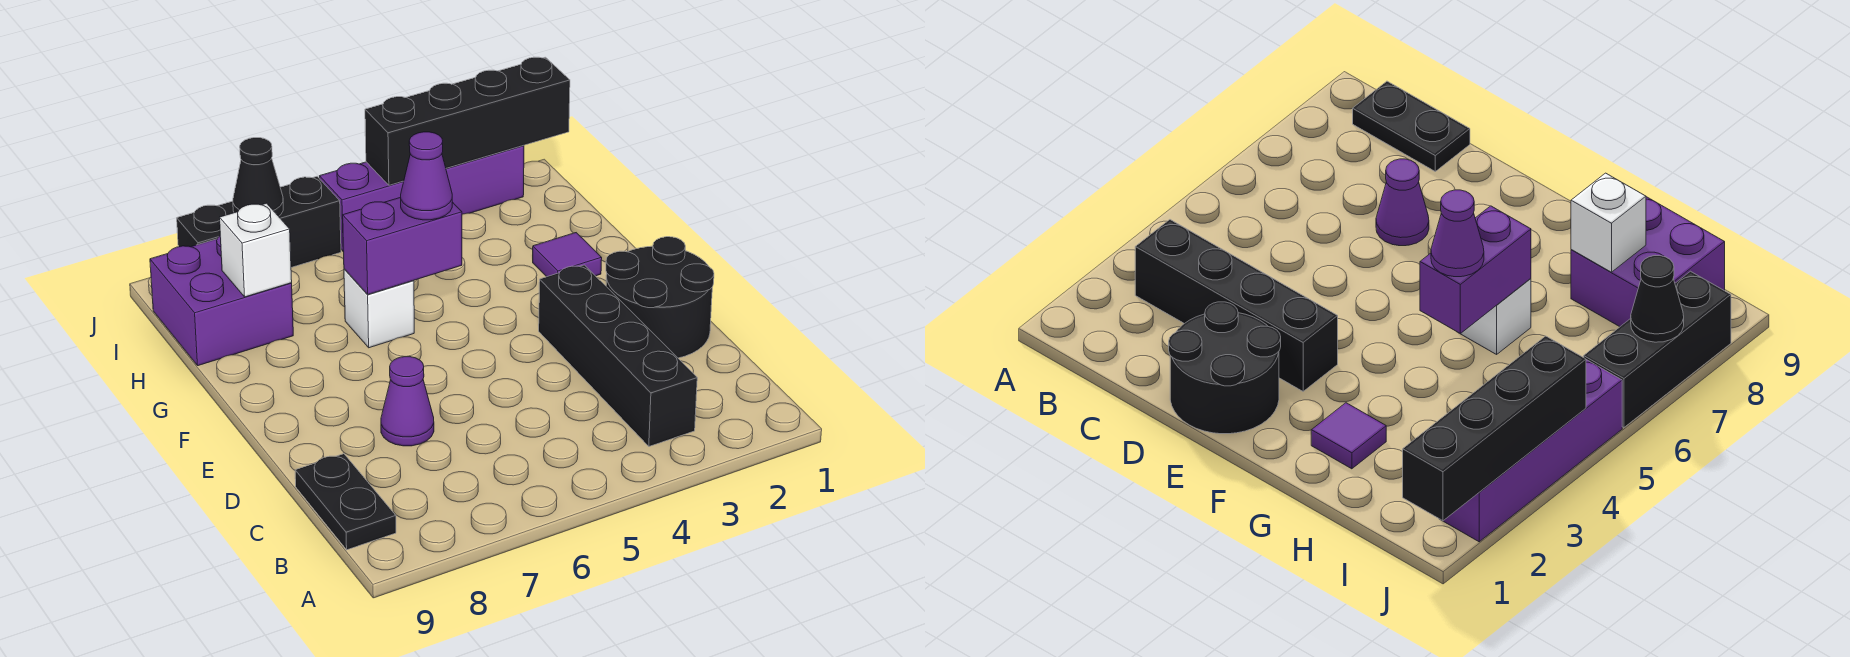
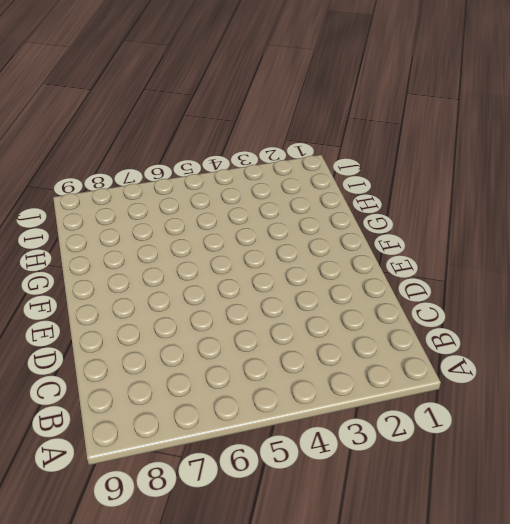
none -> black 1x4 brick [539,265,697,446]
none -> black 1x2 plate [295,454,396,550]
none -> black 2x2 round brick [606,237,714,358]

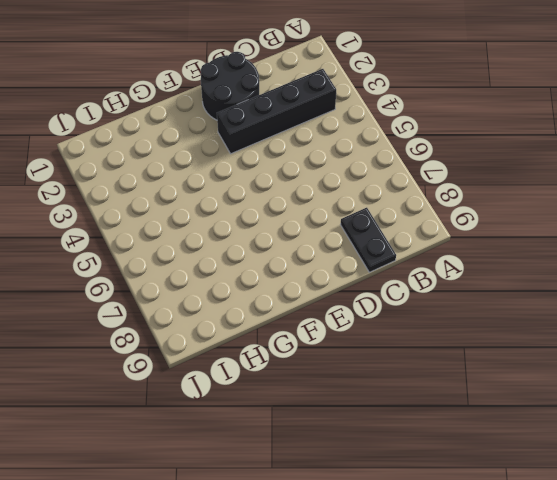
black 1x2 plate [341,208,396,272] -> black 1x2 plate turned to [295,454,396,550]
none -> purple 1x1 cone [381,357,434,446]
none -> purple 1x1 tile [533,233,602,277]
none -> white 1x1 brick [344,269,414,348]

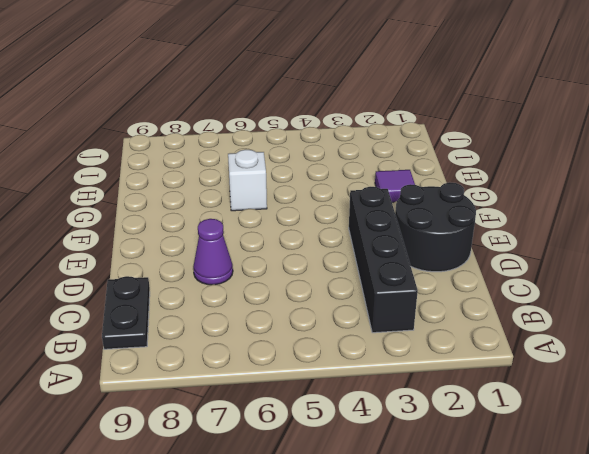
none -> purple 2x2 brick [150,236,293,366]
none -> purple 1x4 brick [320,145,524,251]
none -> black 1x3 brick [177,177,341,267]

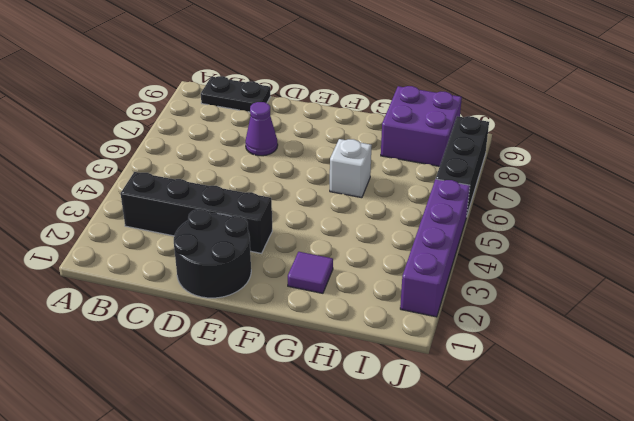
none -> purple 1x2 brick [343,197,462,294]
none -> white 1x1 brick [220,203,292,297]
none -> black 1x4 brick [365,57,570,185]

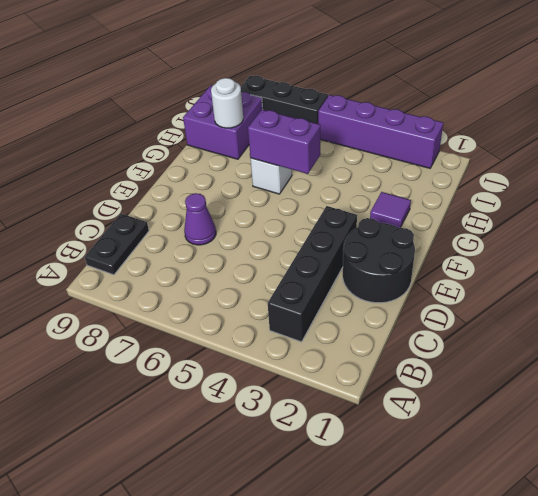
white 1x1 round brick [211,78,243,128] -> white 1x1 brick [220,203,292,297]
none -> black 1x4 brick [365,57,570,185]
none -> black 1x1 cone [233,138,283,216]
none -> purple 1x1 cone [401,132,452,220]

